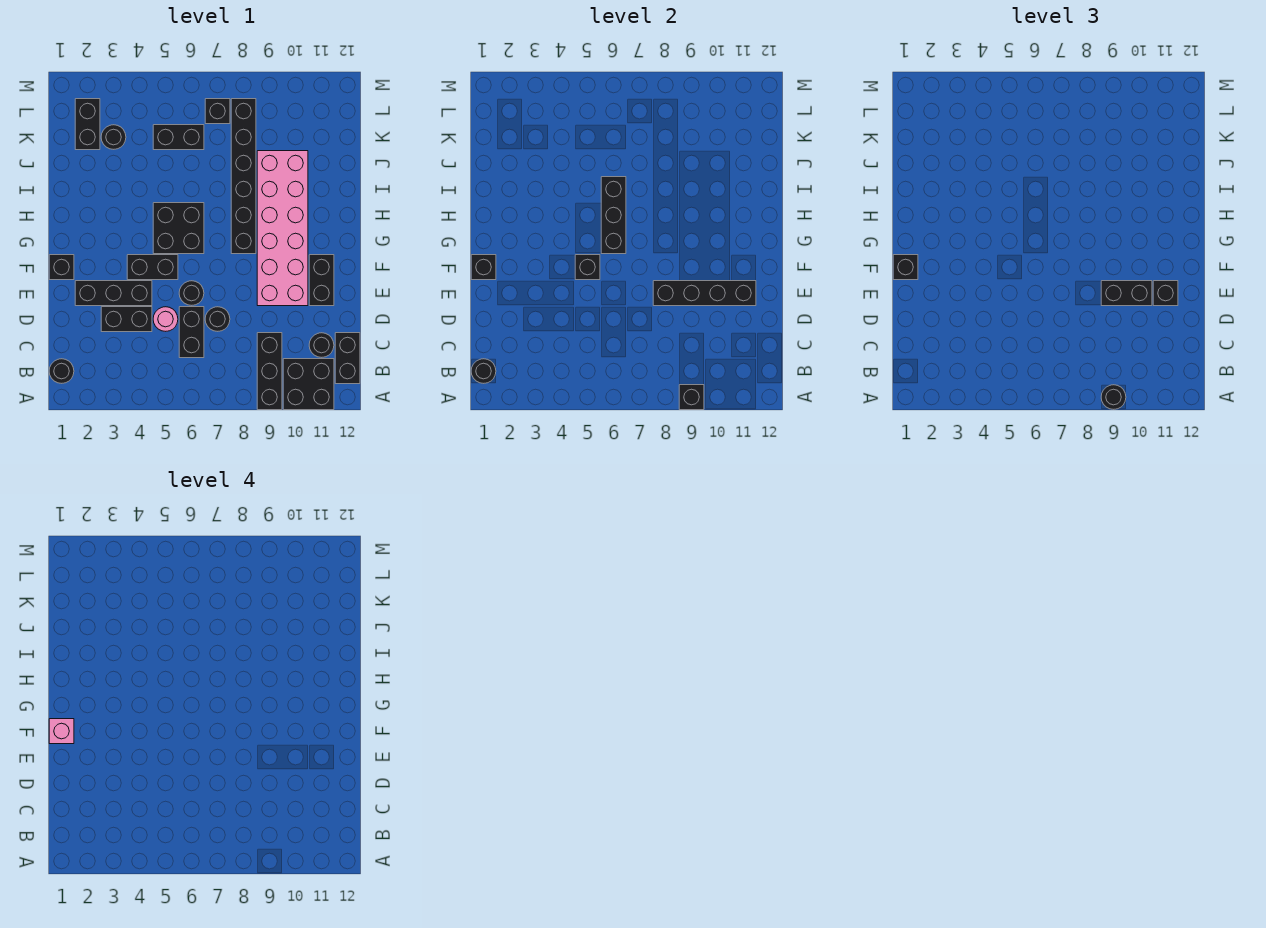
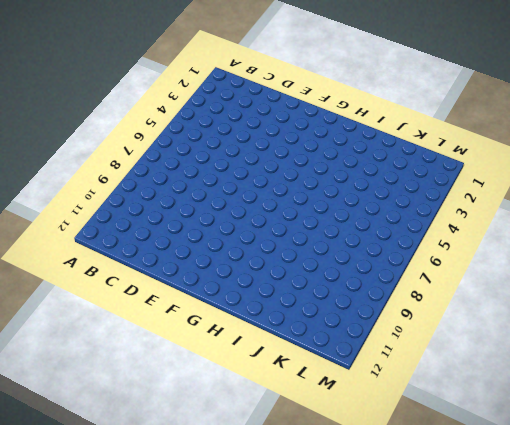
none -> black 1x3 brick [257,333,282,410]
none -> black 2x2 brick [283,359,334,410]
none -> black 1x1 round brick [49,359,74,383]
none -> black 1x2 brick [335,333,360,384]

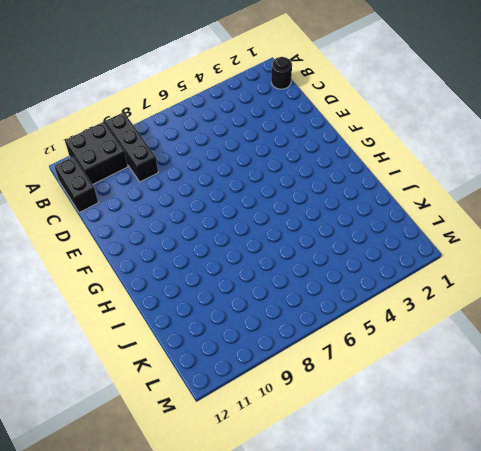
none -> black 1x2 brick [179,307,204,358]
none -> black 1x1 round brick [309,333,334,357]
none -> black 1x2 brick [101,307,152,332]
none -> pink 1x1 round brick [153,307,178,331]

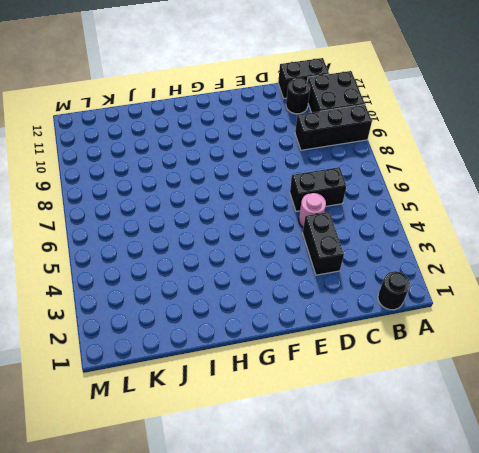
none -> black 1x1 round brick [205,307,230,331]
none -> black 1x3 brick [75,281,152,306]
none -> black 1x1 round brick [179,281,204,305]
none -> pink 2x6 brick [257,151,308,306]

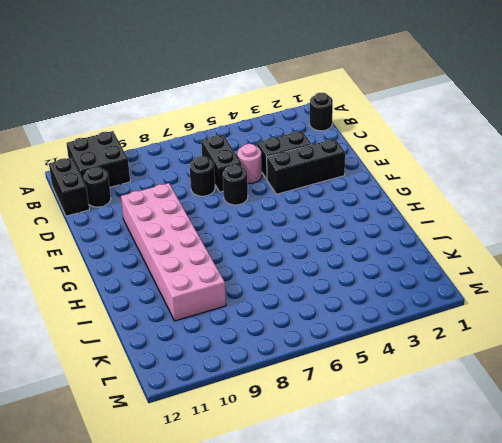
none -> black 1x3 brick [257,333,282,410]
none -> black 1x2 brick [309,255,334,306]
none -> black 1x1 brick [49,255,74,280]
none -> black 1x2 brick [127,255,178,280]

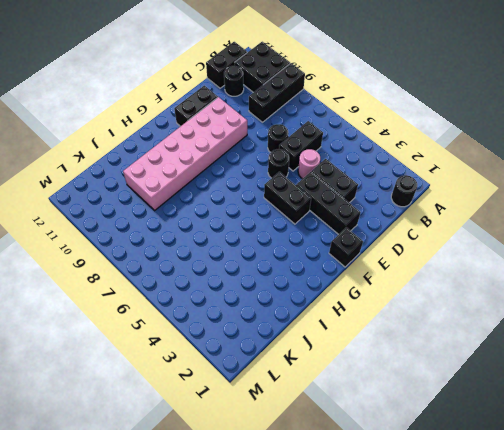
none -> black 2x2 brick [153,203,204,254]
none -> black 1x6 brick [231,99,256,254]
none -> black 1x2 brick [75,99,100,150]
none -> black 1x1 round brick [101,125,126,149]

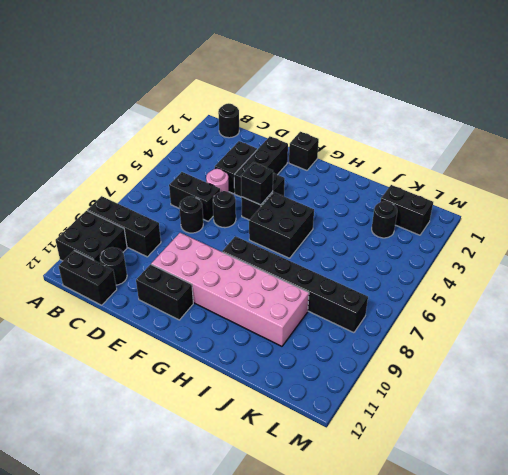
none -> black 1x2 brick [153,125,204,150]
none -> black 1x1 brick [205,99,230,124]
none -> black 1x1 brick [679,385,704,410]
none -> black 1x1 round brick [471,359,496,383]

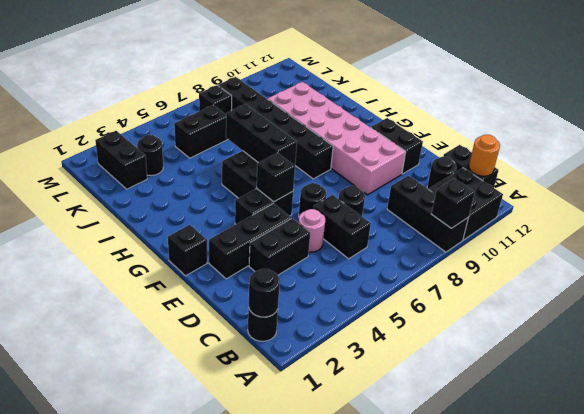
orange 1x1 round brick [469,135,500,176] -> none
none -> black 1x4 brick [653,281,756,306]
none -> black 1x1 brick [471,255,496,280]
none -> black 1x1 round brick [1101,385,1126,409]
none -> black 1x2 brick [1101,281,1152,306]

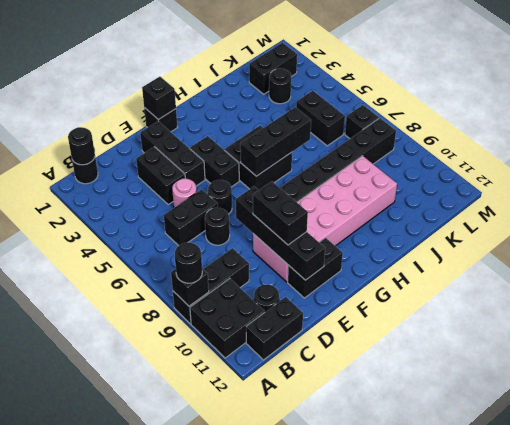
none -> black 1x1 brick [575,255,600,280]
none -> black 1x1 brick [1153,281,1178,306]
none -> black 1x1 brick [893,255,918,280]
none -> pink 1x1 brick [49,719,74,744]

